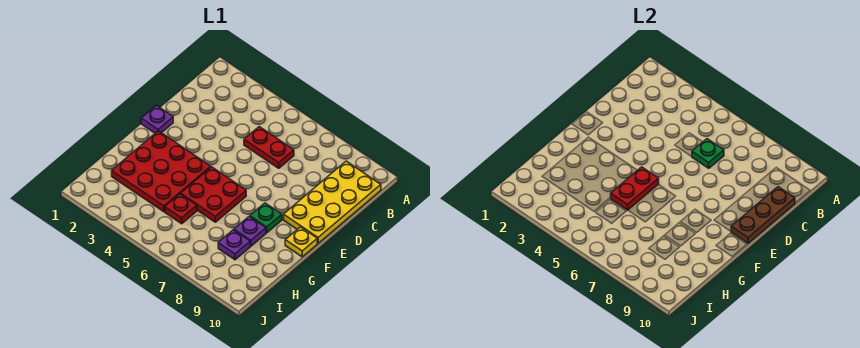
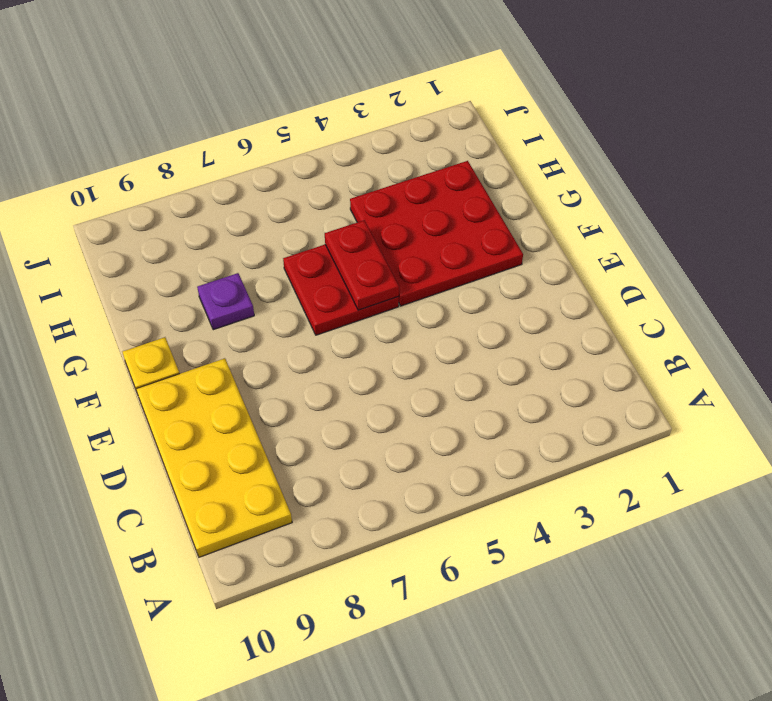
none -> red 1x2 plate [244,127,294,168]
none -> purple 1x1 plate [141,106,173,133]
none -> green 1x1 plate [250,203,282,233]

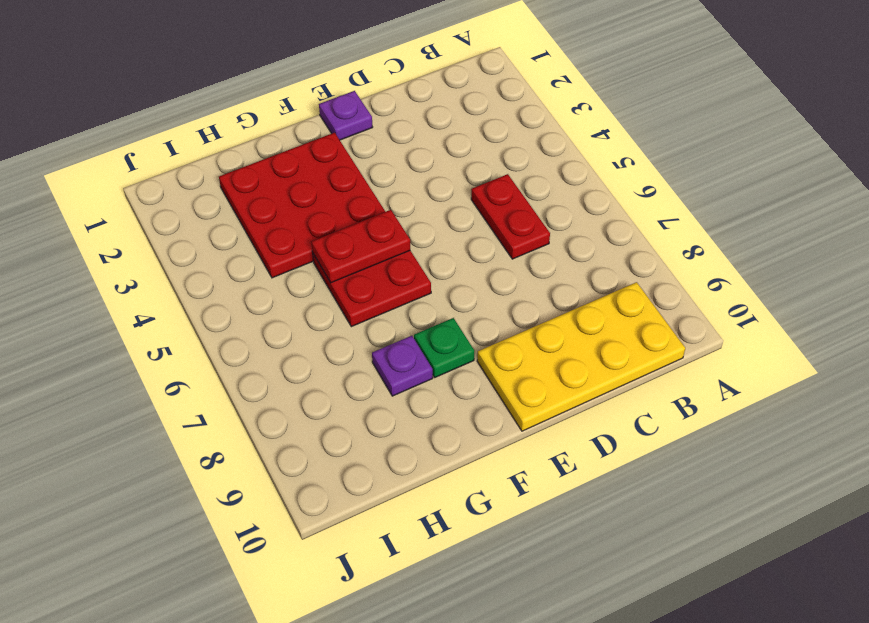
none -> yellow 1x1 plate [285,227,317,257]
none -> red 1x1 plate [165,194,197,224]
none -> purple 1x1 plate [218,230,250,260]

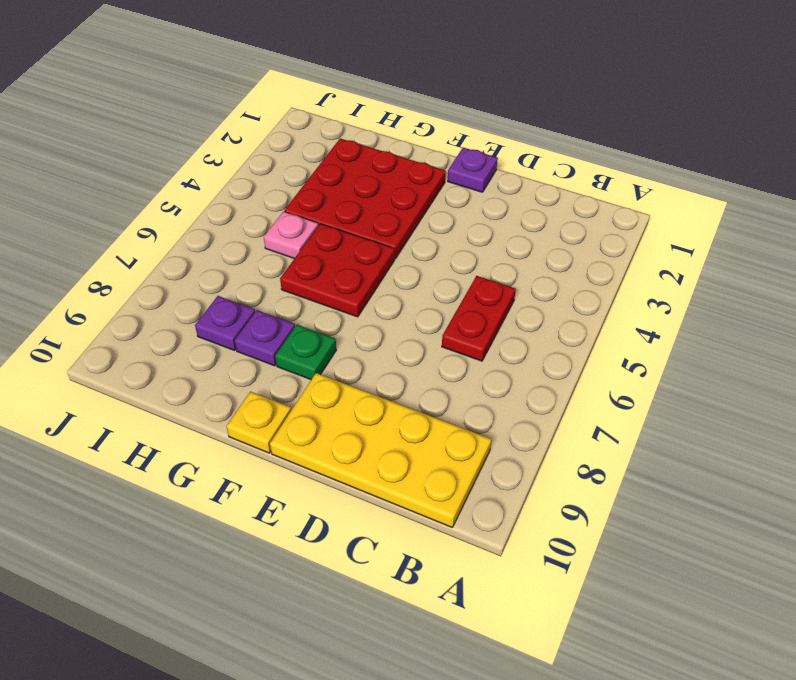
pink 1x1 plate [264,212,319,259] -> red 1x1 plate [165,194,197,224]
none -> green 1x1 plate [692,139,724,168]
none -> brown 1x3 plate [731,187,795,243]
none -> red 1x2 plate [610,167,659,210]

